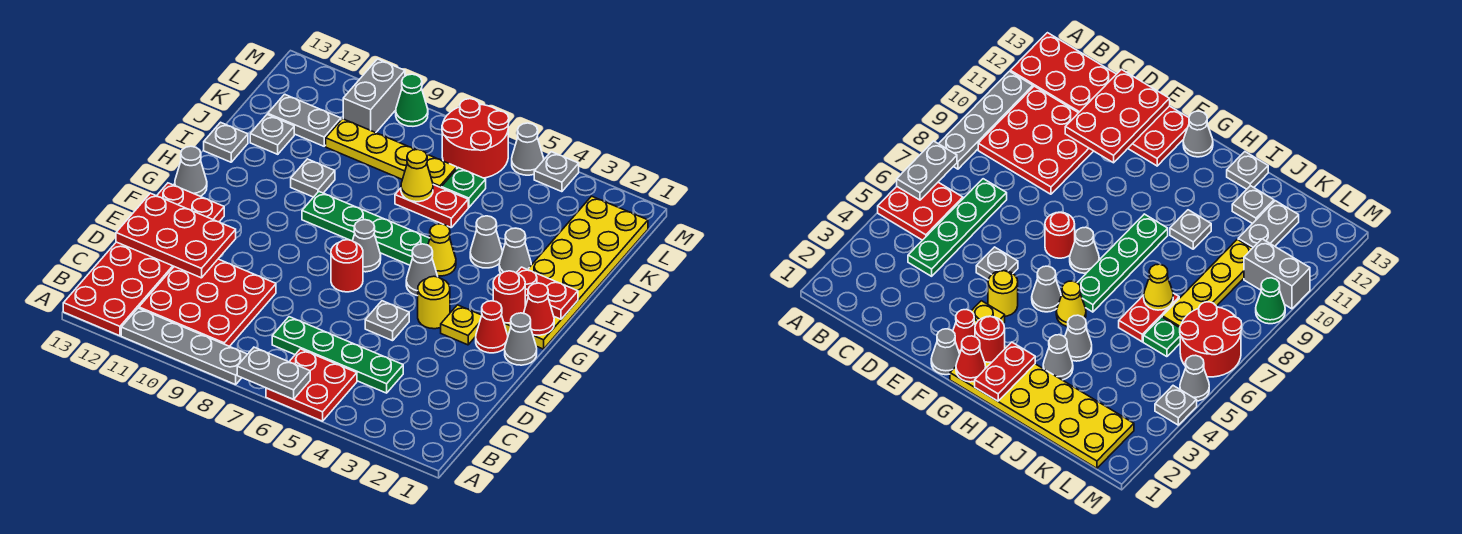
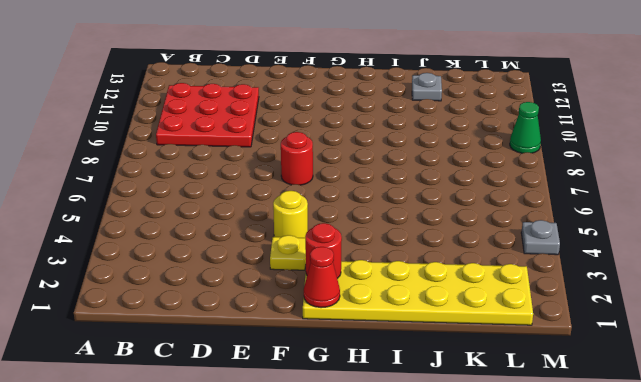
none -> red 2x2 plate [266,349,357,421]
none -> grey 1x4 plate [121,308,247,385]
none -> red 2x6 plate [63,183,224,336]
none -> green 1x4 plate [272,317,403,393]

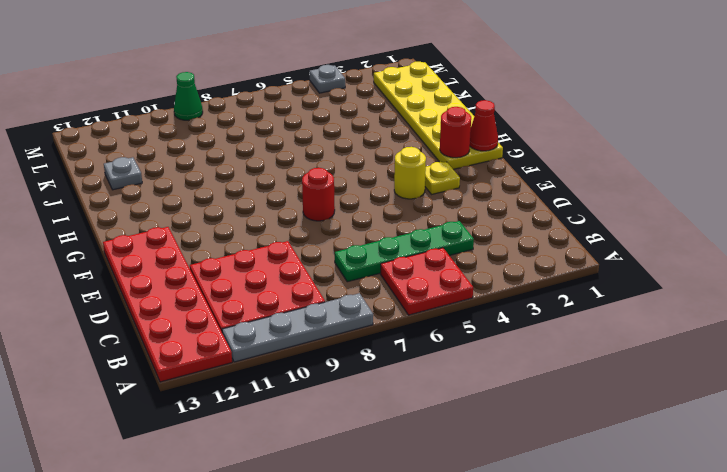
none -> grey 1x1 plate [365,301,409,341]
none -> grey 1x1 cone [505,313,537,365]
none -> red 1x1 cone [476,301,508,353]
none -> grey 1x1 cone [406,244,438,296]

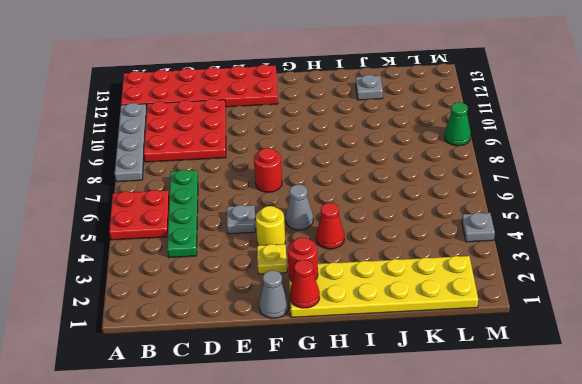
red 1x1 cone [316,203,344,249] -> red 1x1 cone moved to [476,301,508,353]
none -> grey 1x1 cone [353,220,381,272]
none -> grey 1x1 cone [175,146,207,196]
none -> yellow 1x1 cone [428,224,456,276]
none -> green 1x4 plate [302,192,430,265]

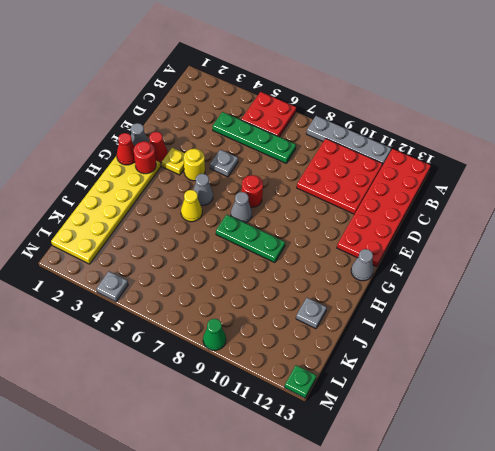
green 1x3 plate [216,214,285,263] -> green 1x4 plate [302,192,430,265]
green 1x1 plate [285,365,316,398] -> green 1x1 plate moved to [441,168,486,207]
none -> grey 1x1 cone [499,228,531,274]
none -> grey 1x1 cone [470,216,502,268]
none -> grey 1x1 plate [291,159,335,197]
none -> grey 1x1 plate [204,122,248,162]

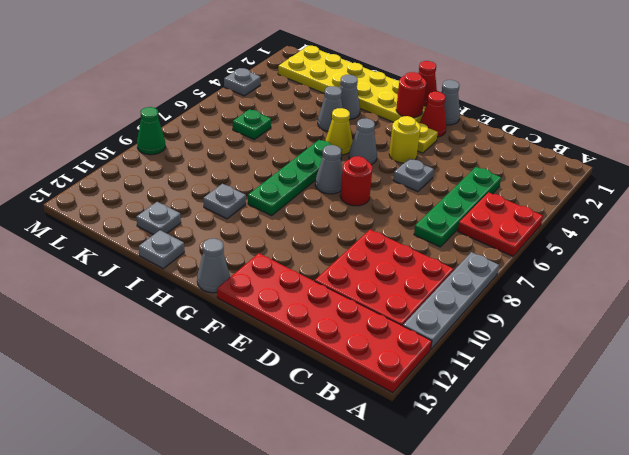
none -> red 1x2 plate [395,185,468,227]
none -> yellow 1x4 plate [326,119,457,188]
none -> grey 1x2 plate [268,94,341,146]
none -> red 2x2 round brick [442,99,509,178]

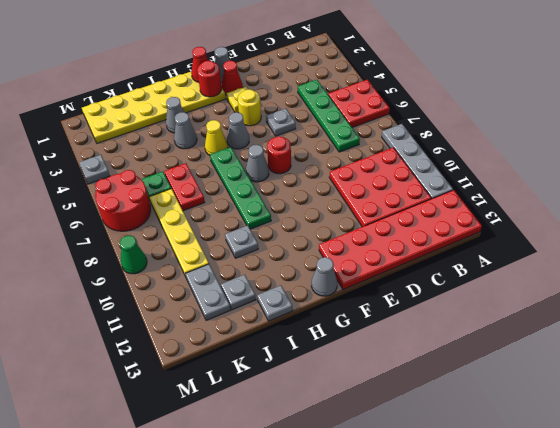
none -> grey 1x2 brick [343,59,405,133]
none -> grey 1x1 cone [512,123,544,175]
none -> grey 1x2 plate [237,347,310,399]
none -> red 2x3 plate [116,193,236,278]

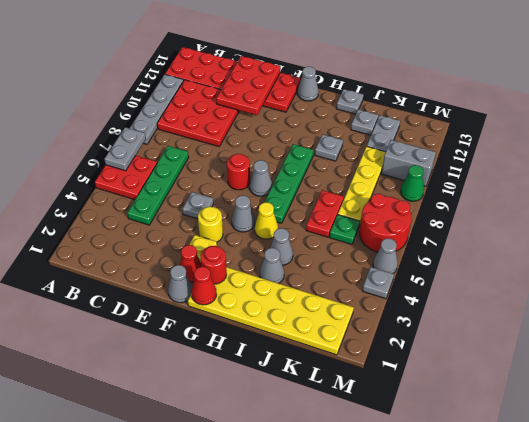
none -> red 1x2 plate [517,267,578,319]
none -> yellow 1x1 cone [401,149,433,202]

